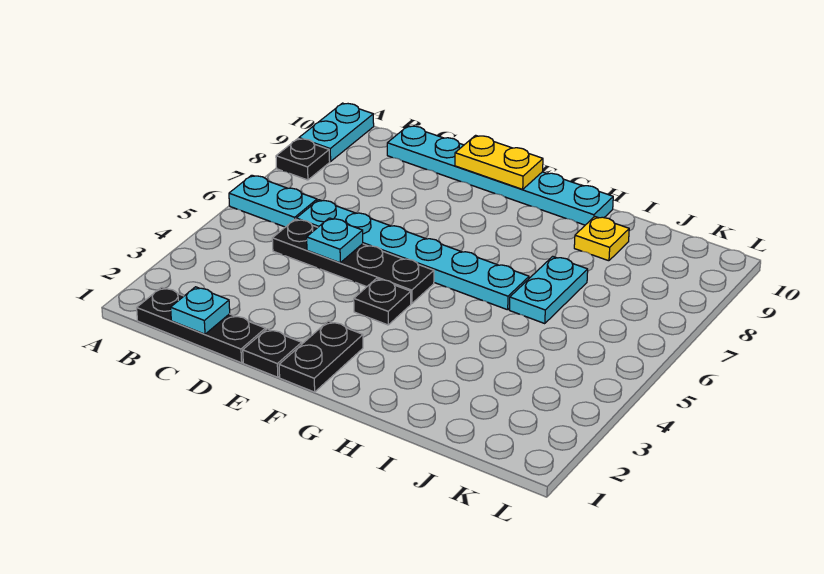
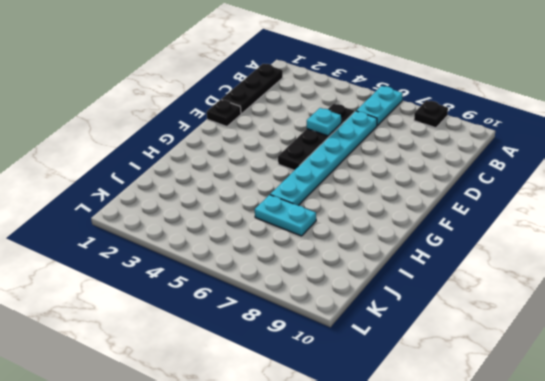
none -> cyan 1x2 plate [299,103,374,162]
none -> cyan 1x6 plate [387,126,613,225]
none -> black 1x2 plate [279,321,363,392]

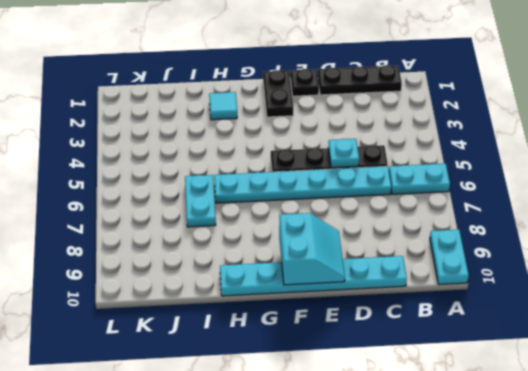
cyan 2x2 slope [279,213,345,285] -> yellow 1x2 plate [455,135,543,189]
cyan 1x1 tile [209,92,237,120] -> none
none -> black 1x1 plate [276,139,330,180]
none -> black 1x1 plate [354,278,411,325]
none -> yellow 1x1 plate [574,217,629,261]

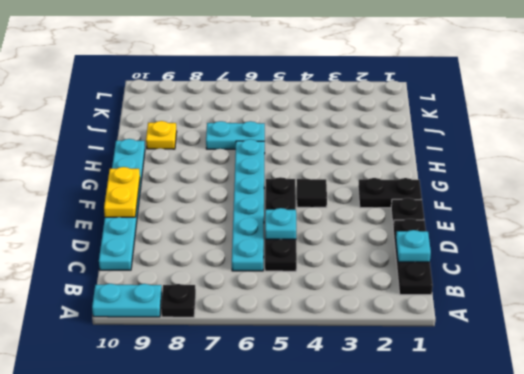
black 1x1 tile [297,179,327,207] -> black 1x1 plate [354,278,411,325]
none -> cyan 1x2 plate [229,175,317,227]

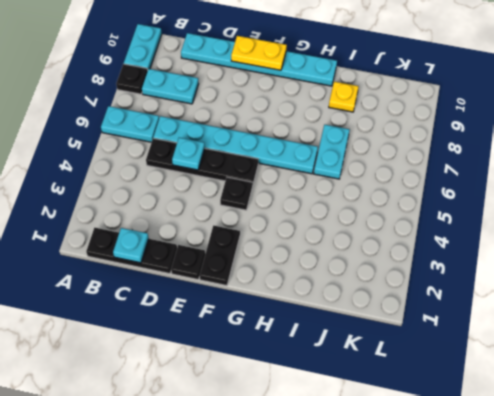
cyan 1x2 plate [142,69,199,104] -> none

